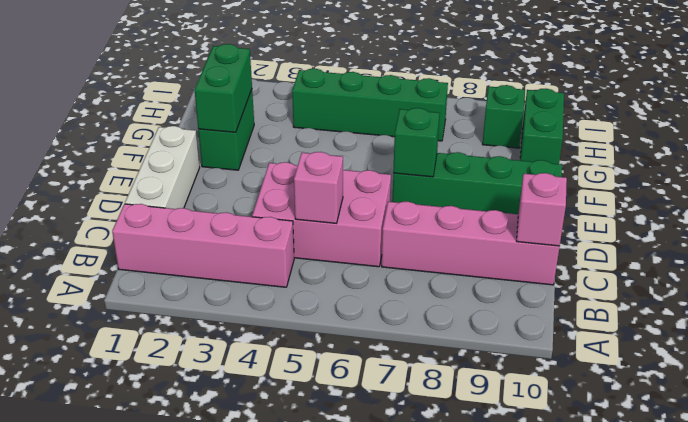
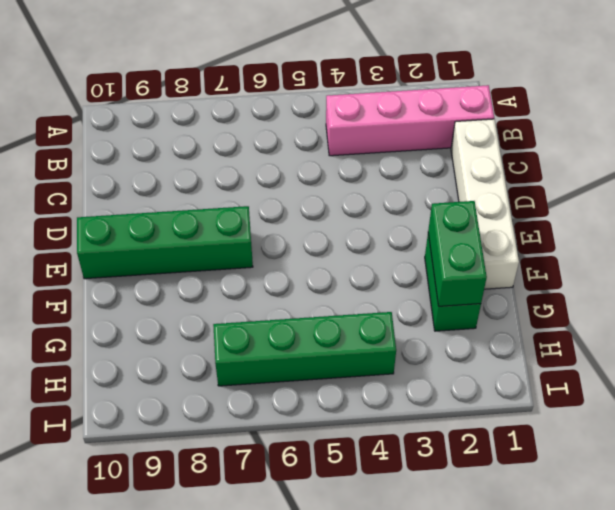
white 1x4 brick [451,119,519,289] -> white 1x3 brick [125,126,200,209]
none -> pink 2x3 brick [252,162,391,267]
none -> pink 1x4 brick [382,201,560,285]
none -> green 1x2 brick [520,89,564,164]

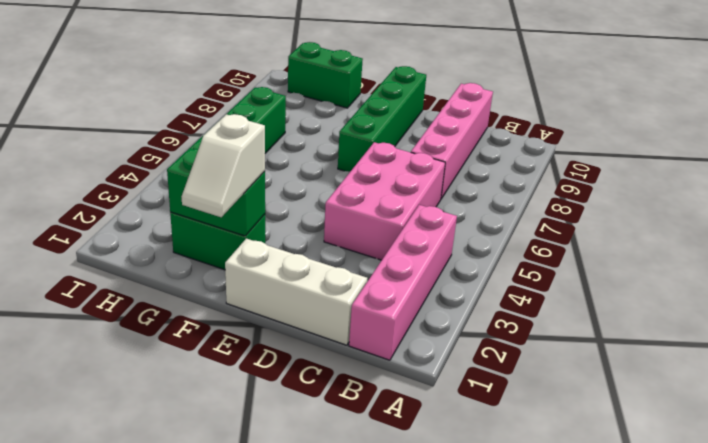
white 1x2 slope [182,114,265,217] -> none
none -> green 1x1 brick [483,85,525,148]
none -> pink 1x1 brick [294,152,343,223]
none -> pink 1x1 brick [517,173,567,246]

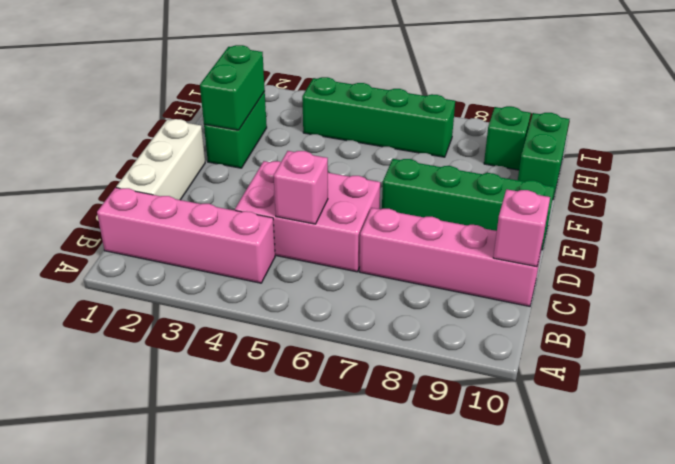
none -> green 1x1 brick [393,108,440,177]

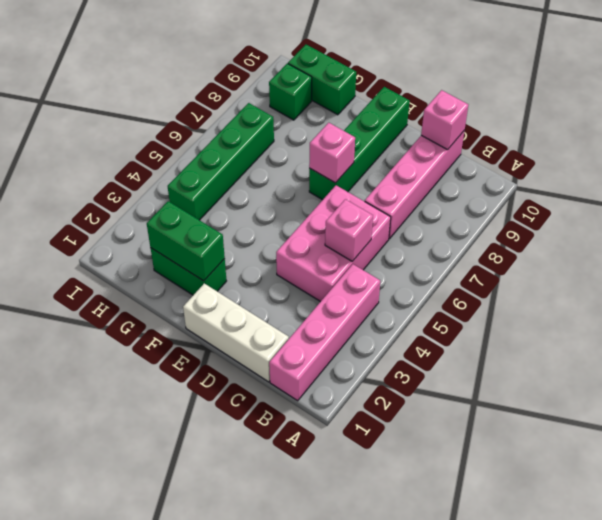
pink 1x1 brick [309,123,355,183] -> green 1x1 brick [393,108,440,177]

